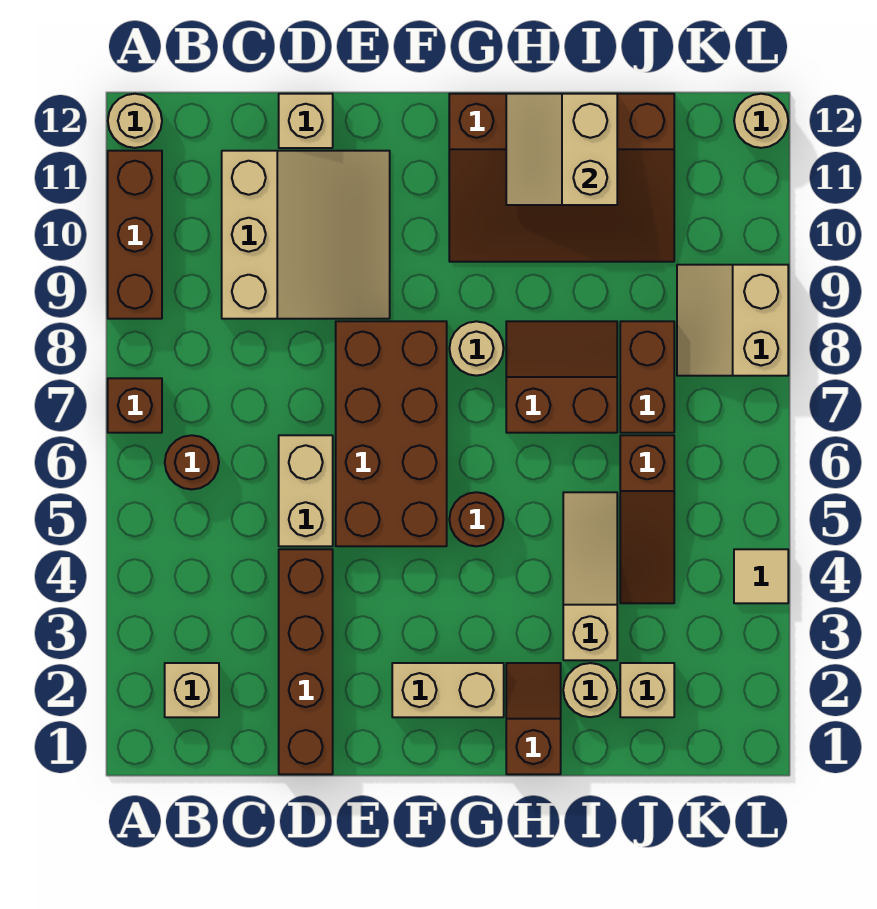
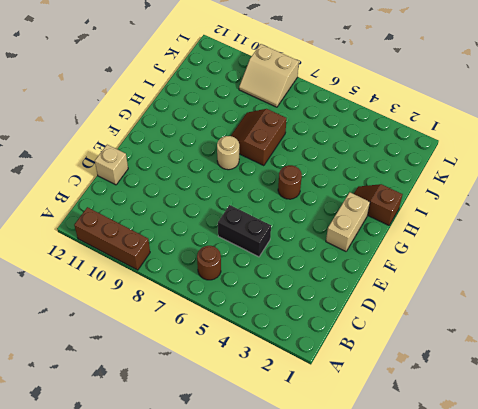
black 1x2 brick [218,205,271,257] -> tan 1x2 brick [279,435,333,546]
none -> brown 1x1 brick [108,378,162,433]
none -> tan 1x1 round brick [108,94,162,148]
none -> tan 1x1 brick [165,663,219,717]

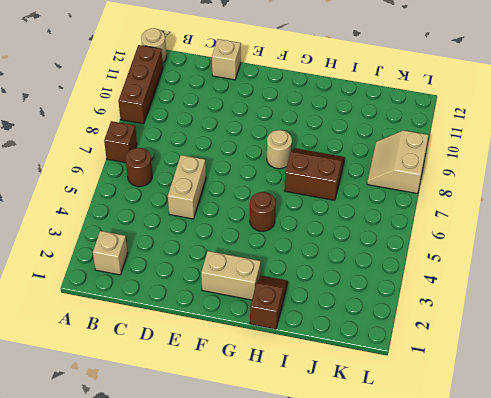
none -> tan 3x3 slope [222,151,390,319]
none -> brown 1x4 brick [279,549,333,774]
none -> brown 2x4 brick [336,321,447,546]

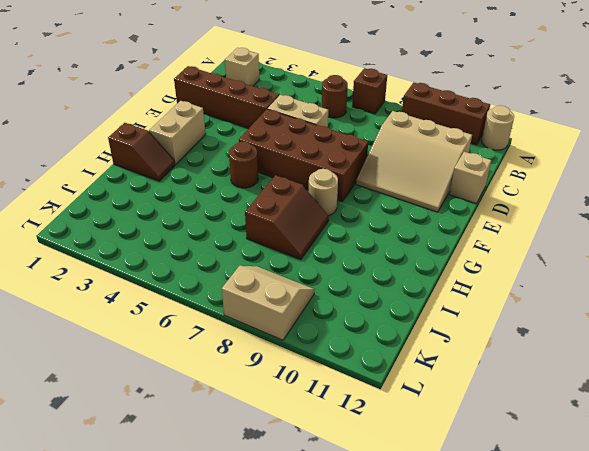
none -> brown 3x4 slope [449,94,674,262]
none -> tan 1x1 round brick [563,663,617,717]
none -> tan 1x3 slope [563,492,617,660]

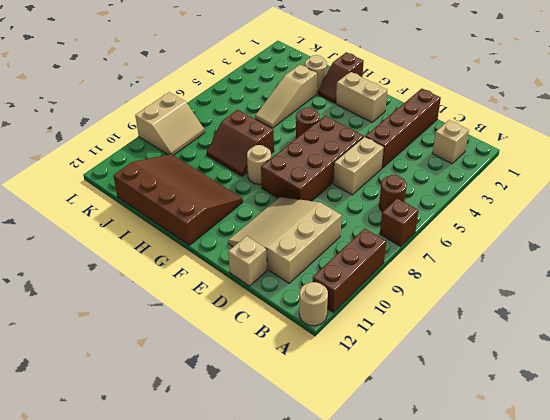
none -> tan 1x1 brick [620,663,674,717]
none -> brown 1x3 slope [620,435,674,603]
none -> brown 1x2 brick [620,321,674,433]

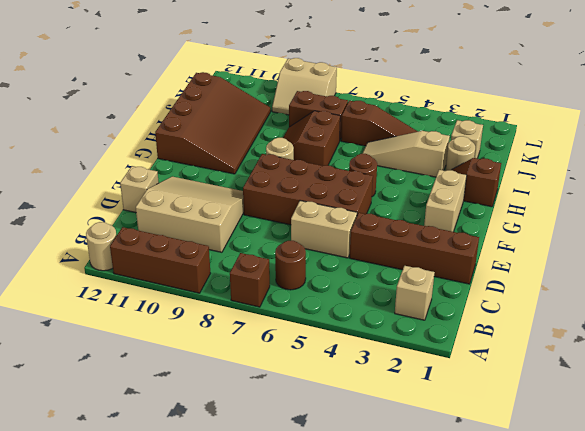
none -> tan 1x1 tile [734,549,788,603]
none -> tan 1x1 round brick [734,94,788,148]
none -> tan 2x2 slope [506,94,617,205]

